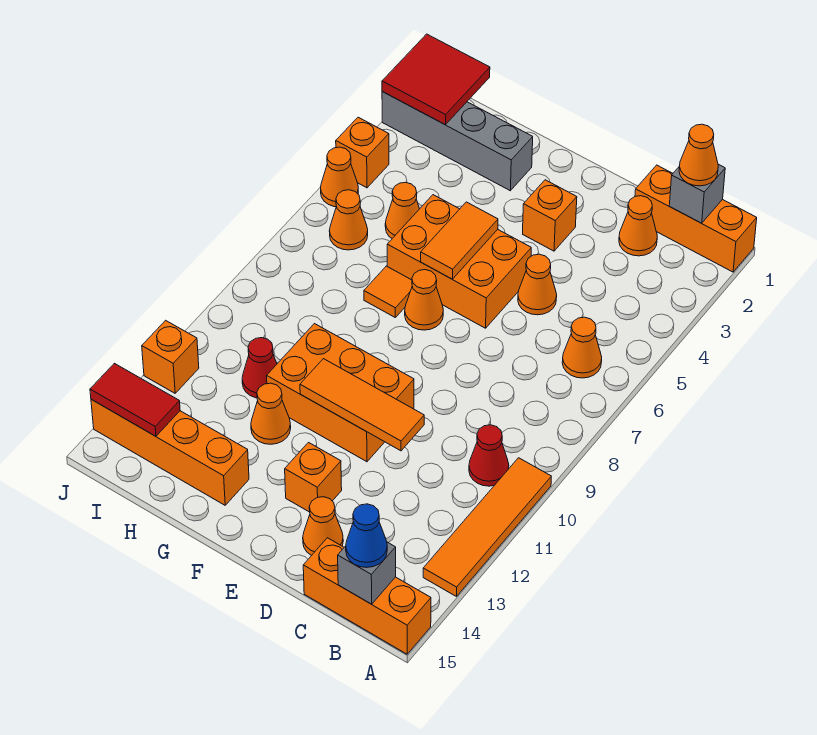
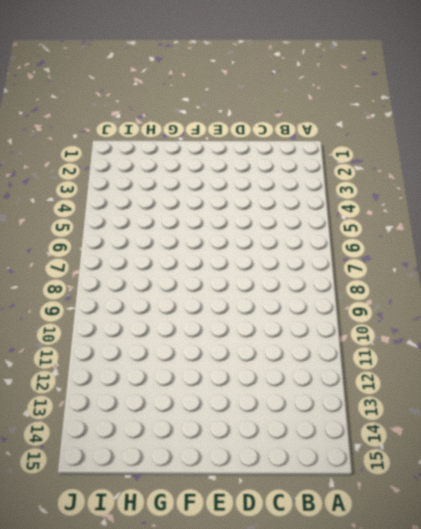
none -> orange 1x3 brick [635,165,757,272]
none -> orange 1x4 tile [423,458,551,597]
none -> orange 1x3 brick [303,538,431,654]
none -> orange 1x1 cone [562,317,602,378]

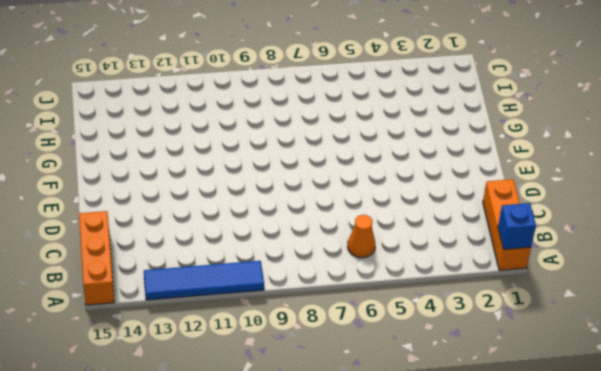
blue 1x1 brick [498,203,536,249] -> none
blue 1x4 tile [144,261,264,300] -> orange 1x4 tile [423,458,551,597]
none -> red 1x1 cone [469,425,509,486]
none -> orange 1x1 cone [619,196,657,256]
none -> orange 1x1 cone [518,254,557,315]
none -> orange 1x1 cone [303,497,343,556]

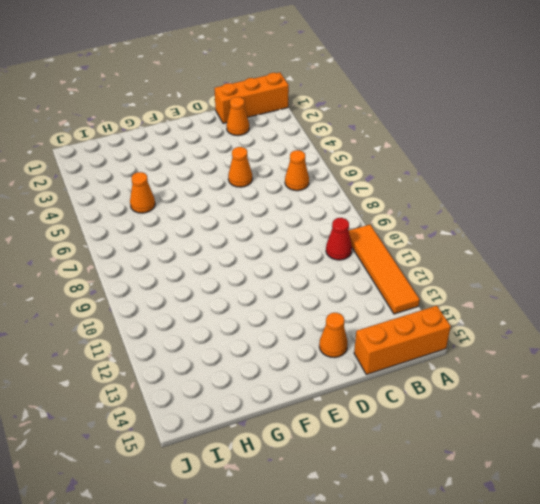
none -> orange 1x1 brick [523,180,577,251]
none -> orange 2x3 brick [387,195,531,328]
none -> orange 2x3 brick [267,324,414,462]
none -> orange 1x1 brick [285,443,342,512]

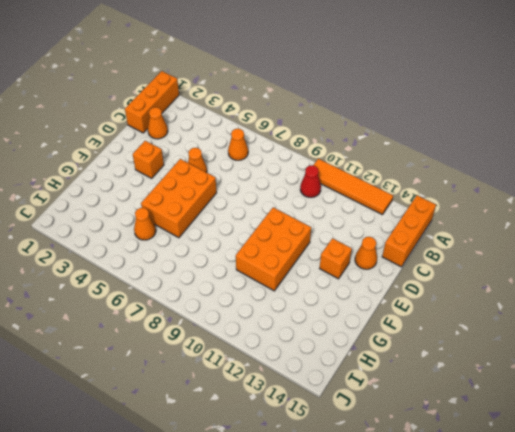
none -> orange 1x1 cone [405,270,443,330]
none -> grey 1x4 brick [382,92,533,191]
none -> orange 1x1 tile [364,266,412,317]
none -> orange 1x1 cone [251,383,291,444]

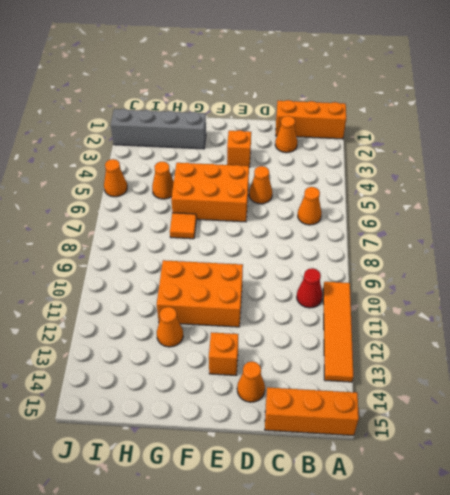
none -> orange 1x1 cone [405,270,443,330]
none -> orange 1x4 brick [91,399,249,505]
none -> red 1x1 cone [242,338,277,398]
none -> orange 1x1 cone [329,190,368,250]

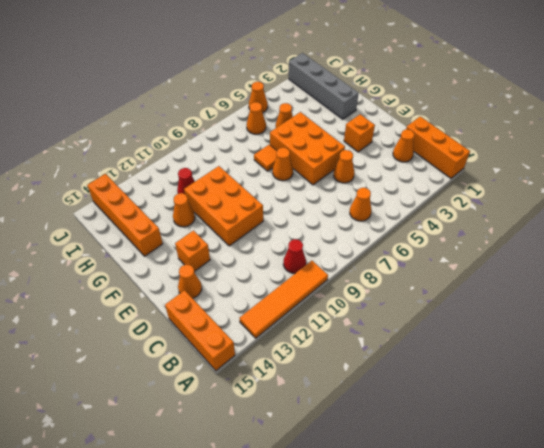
none -> orange 1x1 brick [336,117,389,188]
none -> orange 1x1 brick [142,320,199,393]
none -> grey 1x1 brick [669,164,725,223]
none -> grey 1x1 brick [338,542,396,604]

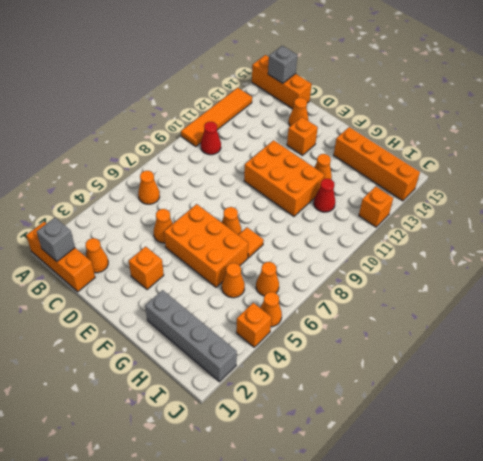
none -> orange 1x3 tile [300,359,424,451]
none -> orange 1x2 tile [421,202,498,279]
none -> red 2x2 tile [382,34,490,125]
none -> red 1x2 tile [90,363,180,436]

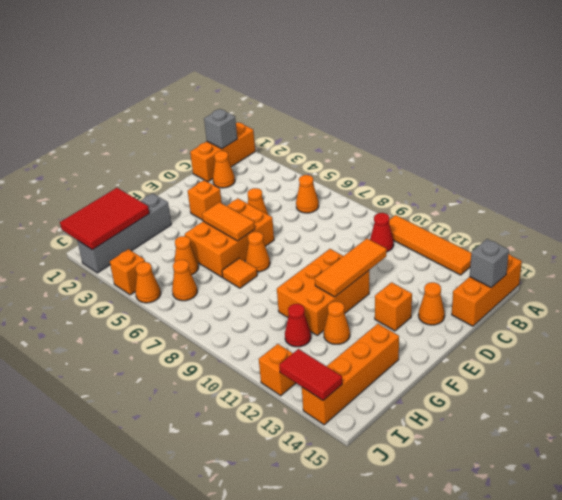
red 2x3 tile [60,188,149,250] -> red 2x2 tile [382,34,490,125]
red 1x2 tile [279,349,342,400] -> red 1x2 tile turned to [90,363,180,436]
none -> orange 1x1 cone [679,124,718,186]
none -> blue 1x1 cone [346,504,387,568]

